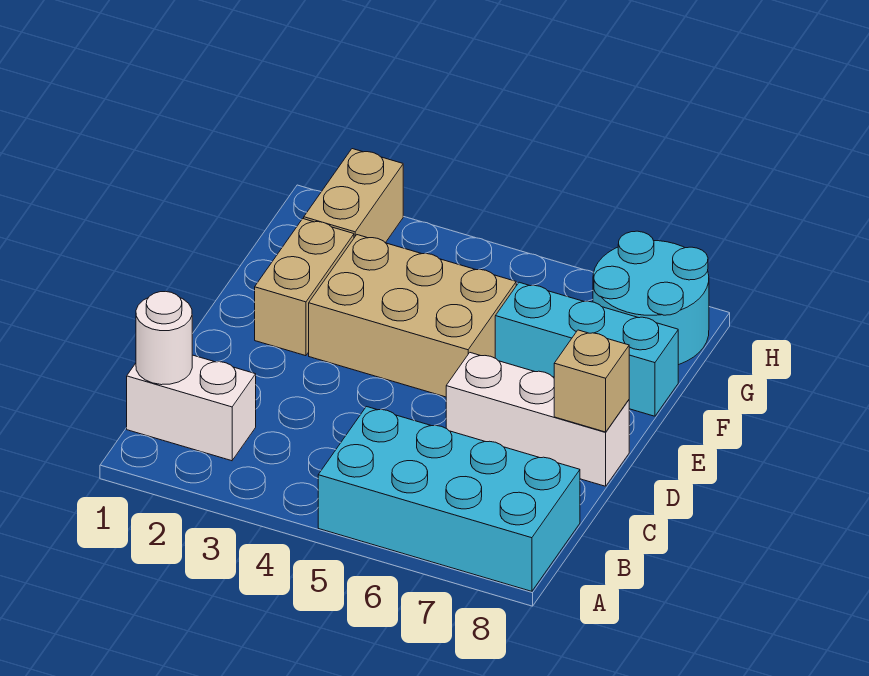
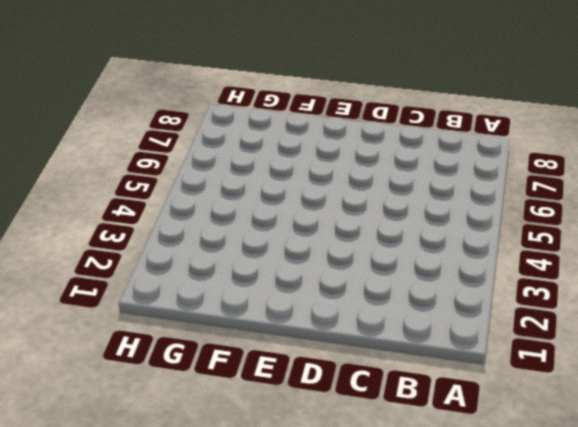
none -> cyan 2x4 brick [318,407,580,591]
none -> white 1x2 brick [127,355,256,461]

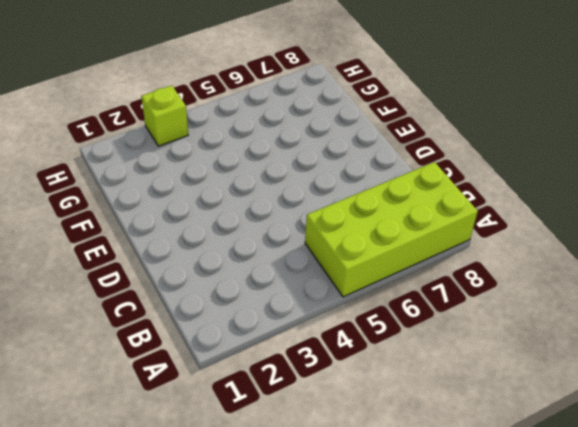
lime 2x4 brick [305,162,478,297] -> cyan 2x4 brick [318,407,580,591]
lime 1x1 brick [141,85,188,146] -> none
none -> white 1x2 brick [127,355,256,461]
none -> white 1x3 brick [446,353,629,486]

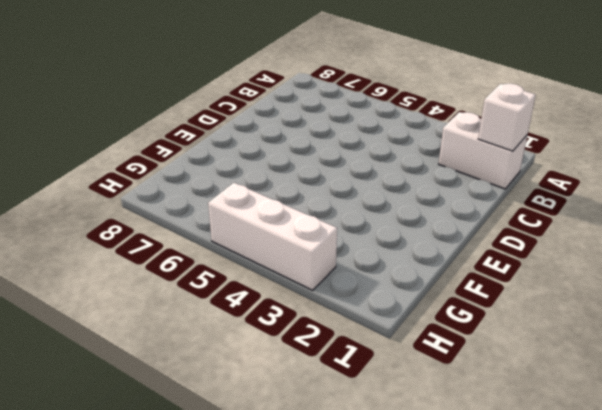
white 1x1 brick [478,83,536,151] -> white 1x1 round brick [136,291,192,385]
white 1x3 brick [208,183,337,290] -> white 1x3 brick moved to [446,353,629,486]
none -> cyan 2x4 brick [318,407,580,591]
none -> tan 1x2 brick [255,219,354,356]

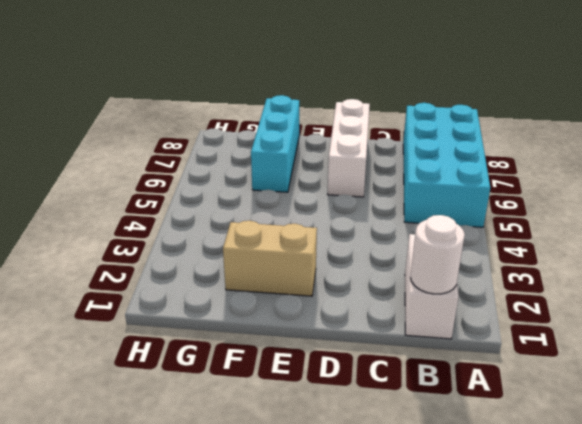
none -> tan 2x3 brick [309,235,516,397]
none -> tan 1x2 brick [304,149,403,243]

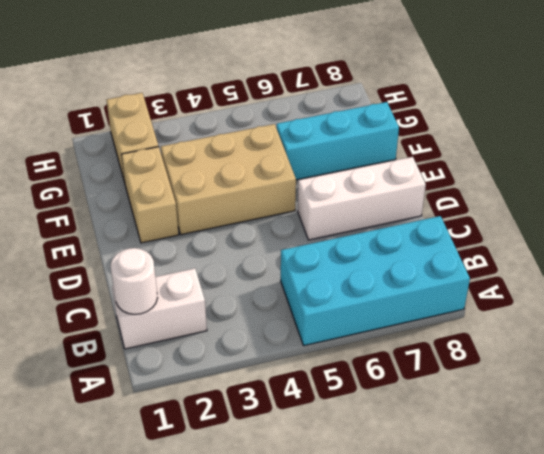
none -> cyan 2x2 round brick [593,231,709,365]
none -> tan 1x1 brick [554,330,629,432]

